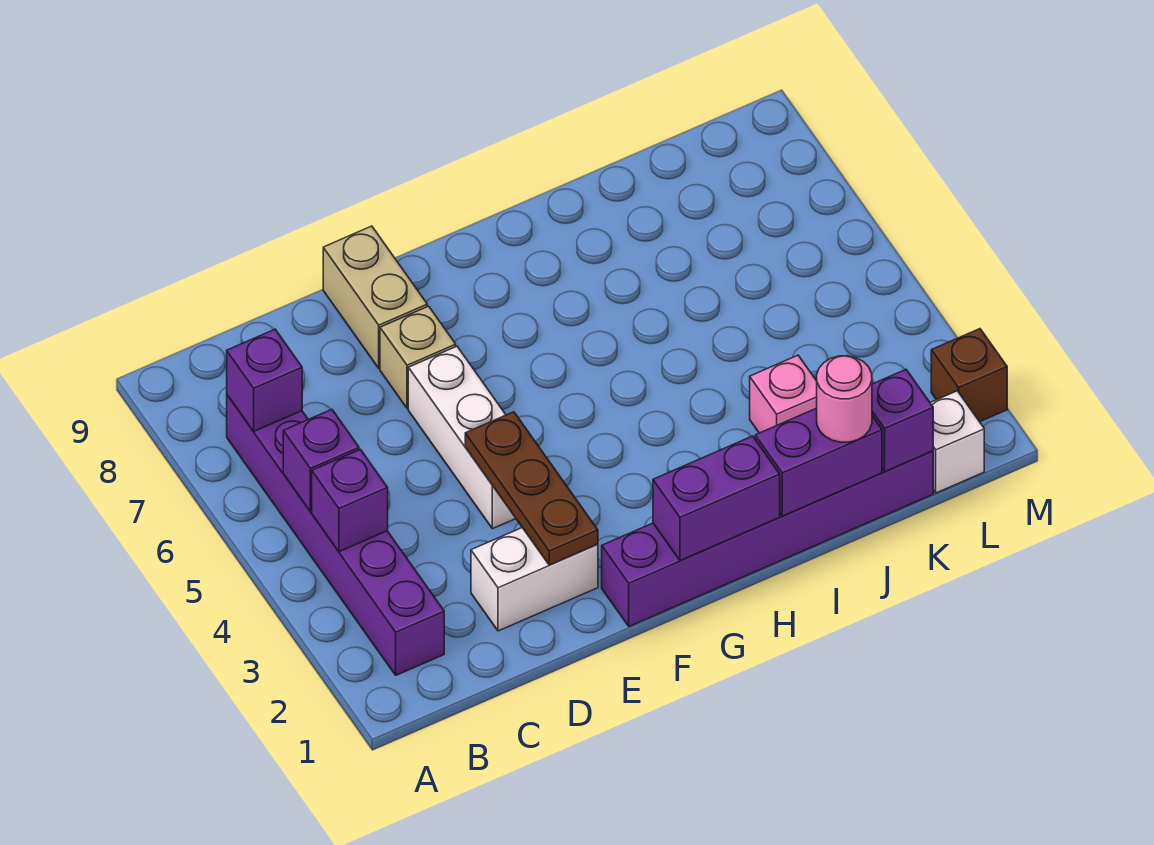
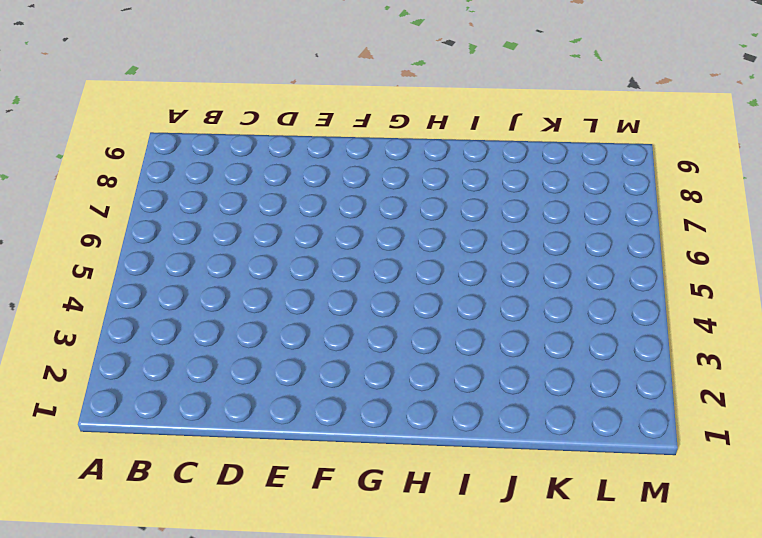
none -> purple 1x6 brick [227,395,444,675]
none -> white 1x2 brick [471,528,598,631]
none -> white 1x3 brick [408,346,516,529]

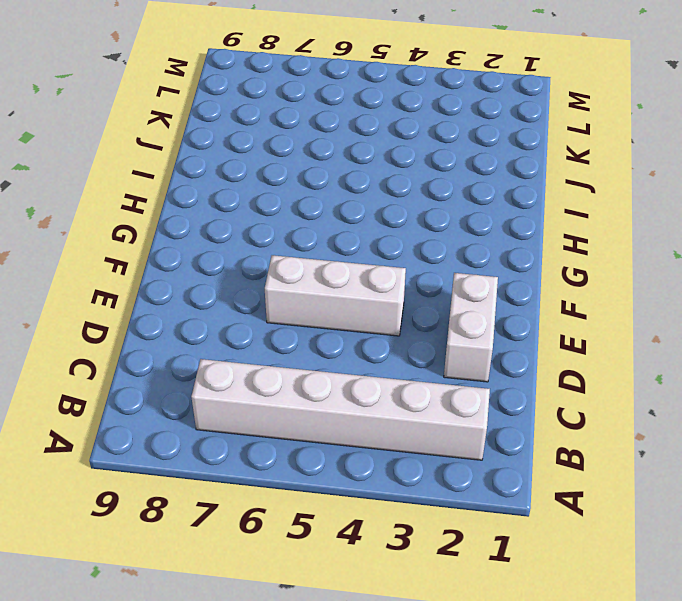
white 1x6 brick [191,359,490,460] -> purple 1x6 brick [227,395,444,675]
none -> tan 1x1 brick [380,306,456,408]
none -> tan 1x2 brick [323,226,427,368]
none -> purple 1x6 brick [602,451,933,626]

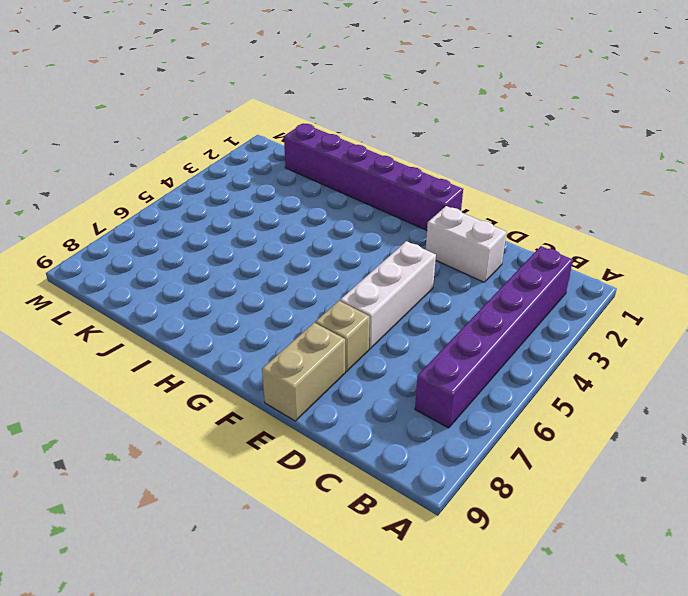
none -> pink 1x1 brick [750,355,817,433]
none -> white 1x1 brick [930,391,984,493]
none -> brown 1x1 brick [931,329,1007,422]

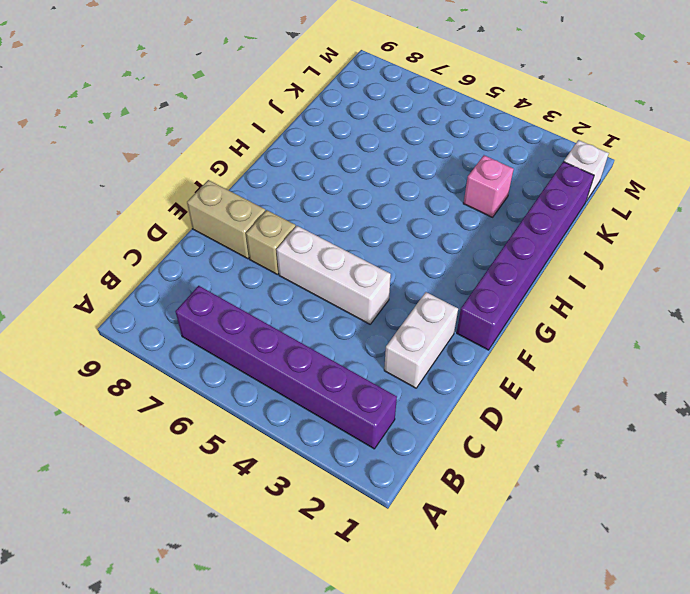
none -> brown 1x1 brick [931,329,1007,422]
none -> purple 1x1 brick [312,449,388,552]
none -> purple 1x1 brick [283,409,359,512]

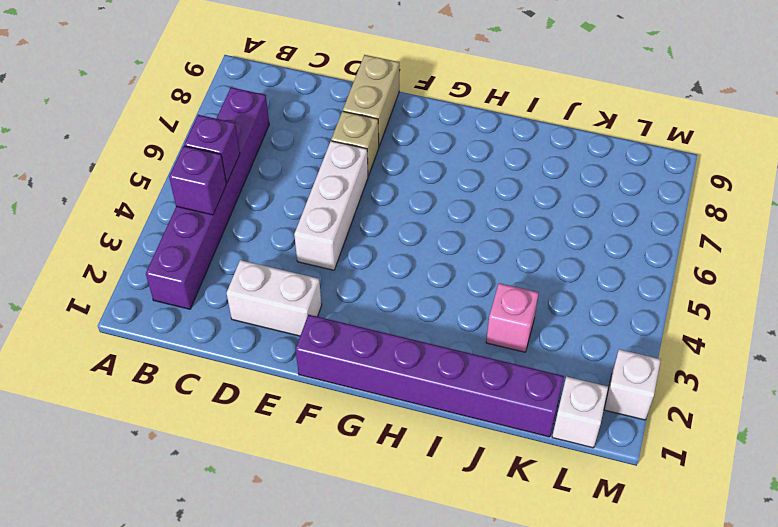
white 1x1 brick [604,349,661,420] -> brown 1x1 brick [931,329,1007,422]
none -> purple 1x1 brick [227,329,302,431]
none -> brown 1x3 plate [465,412,598,565]
none -> purple 1x2 brick [653,436,780,561]

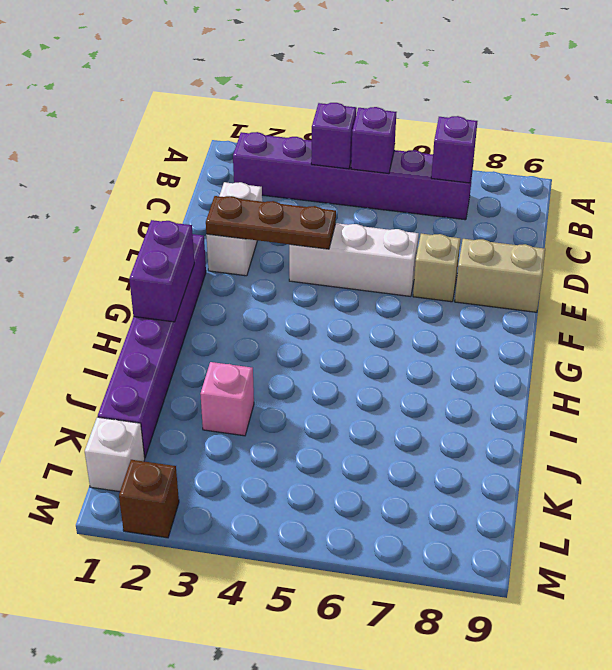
none -> purple 1x2 brick [755,408,882,516]
none -> purple 1x1 brick [872,370,933,471]
none -> pink 1x1 round brick [817,356,872,442]

